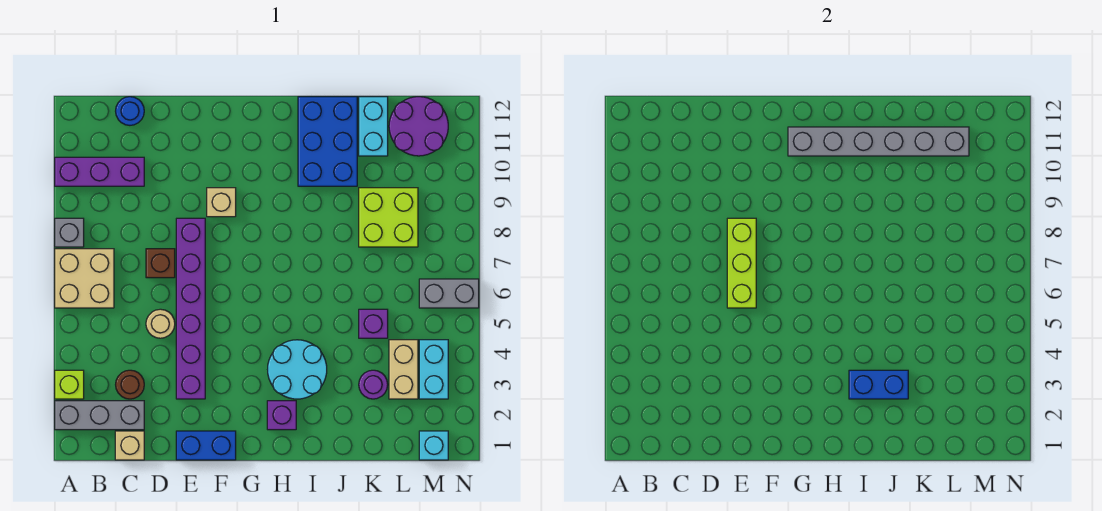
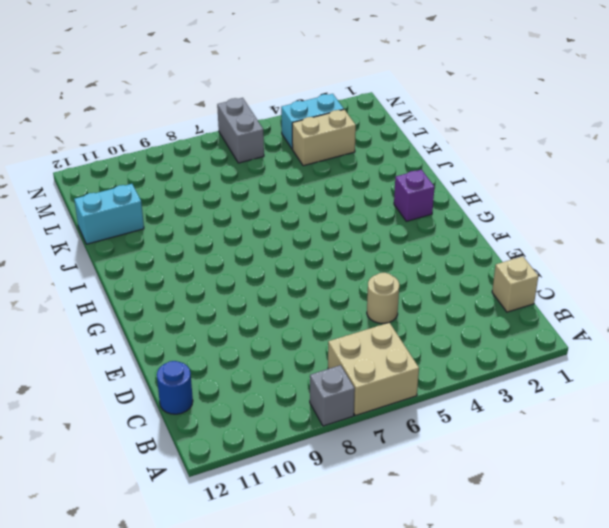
none -> grey 1x3 brick [55,401,144,430]
none -> lime 1x1 brick [55,370,84,399]
none -> purple 1x3 brick [55,157,144,186]

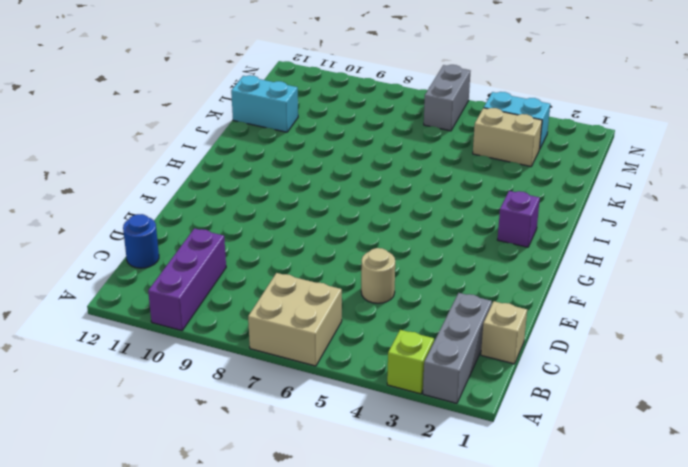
none -> grey 1x1 brick [55,218,84,247]
none -> brown 1x1 round brick [116,370,144,399]
none -> brown 1x1 brick [146,249,175,278]

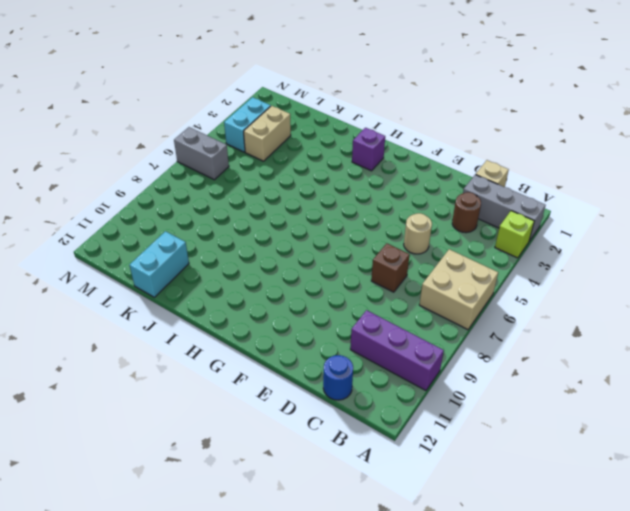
none -> grey 1x1 brick [55,218,84,247]
none -> blue 1x2 brick [176,431,236,460]
none -> purple 1x6 brick [176,218,205,399]

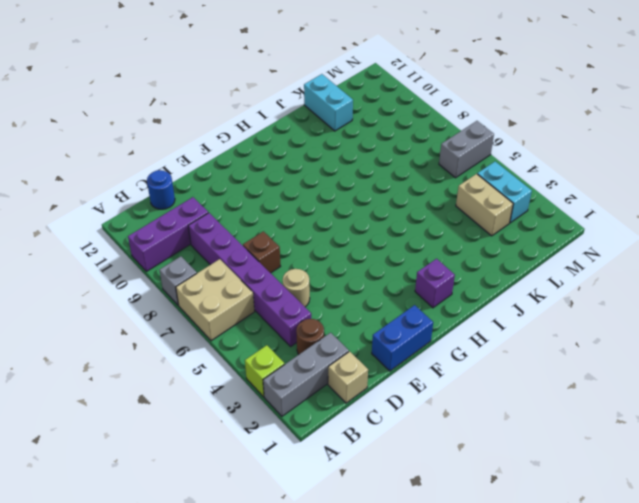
purple 1x6 brick [188,213,311,346] -> purple 1x6 brick moved to [176,218,205,399]
none -> tan 1x1 brick [207,188,236,217]
none -> cyan 2x2 round brick [268,340,327,399]
none -> blue 2x3 brick [298,97,357,186]

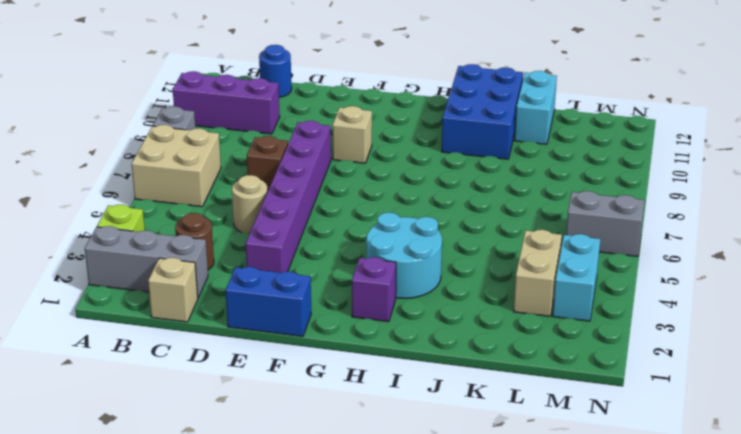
none -> purple 1x1 round brick [359,370,388,399]
none -> purple 1x1 brick [359,309,388,338]
none -> lime 2x2 brick [359,188,418,247]

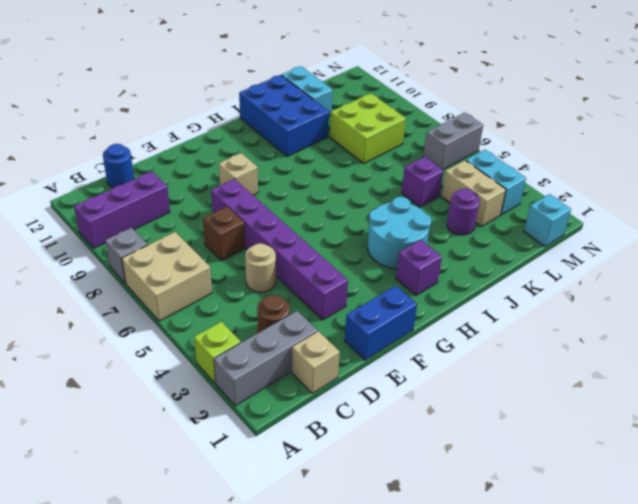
none -> purple 2x2 round brick [389,97,448,156]
none -> lime 1x3 brick [727,218,756,308]
none -> grey 1x6 brick [788,127,969,156]

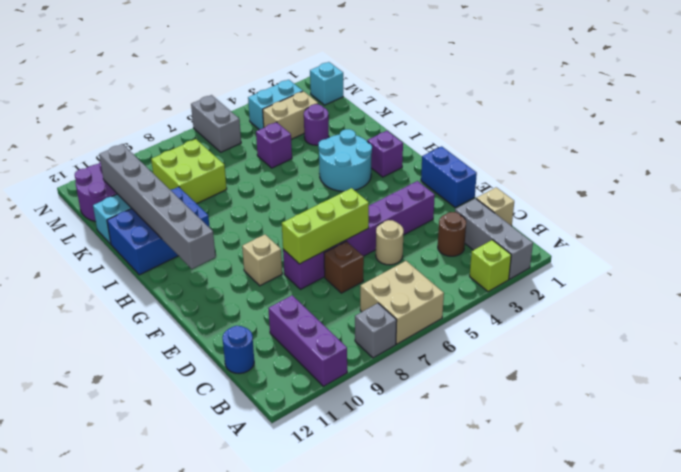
none -> blue 1x2 brick [849,370,908,399]

